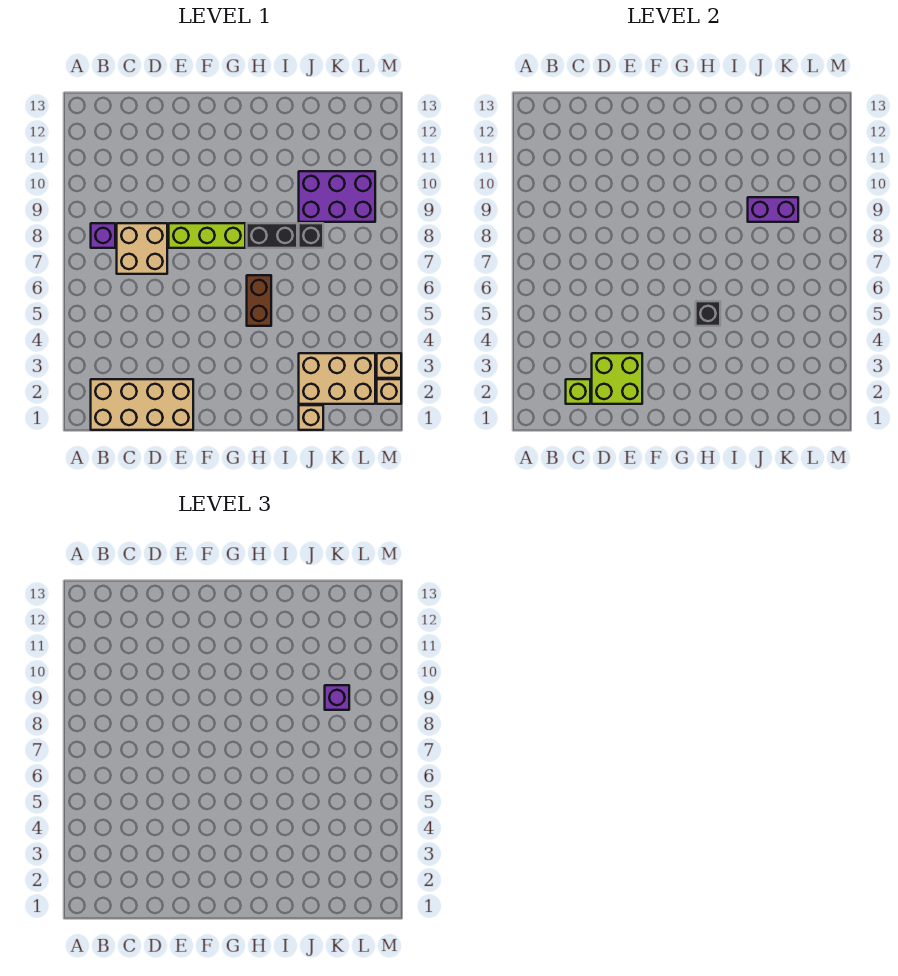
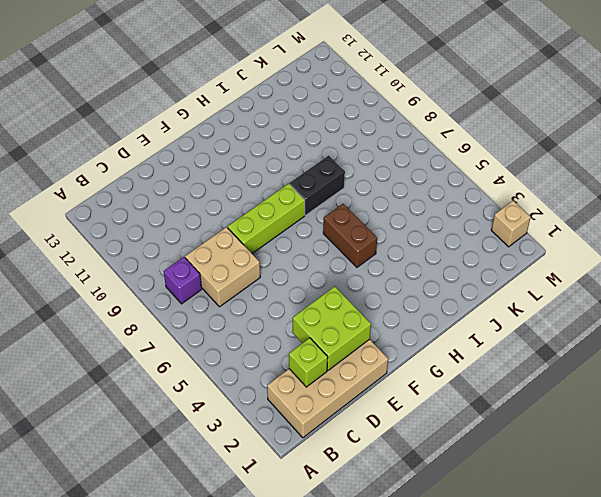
none -> tan 1x1 brick [299,405,323,430]
none -> tan 2x3 brick [299,353,375,404]
none -> black 1x1 brick [299,223,323,248]

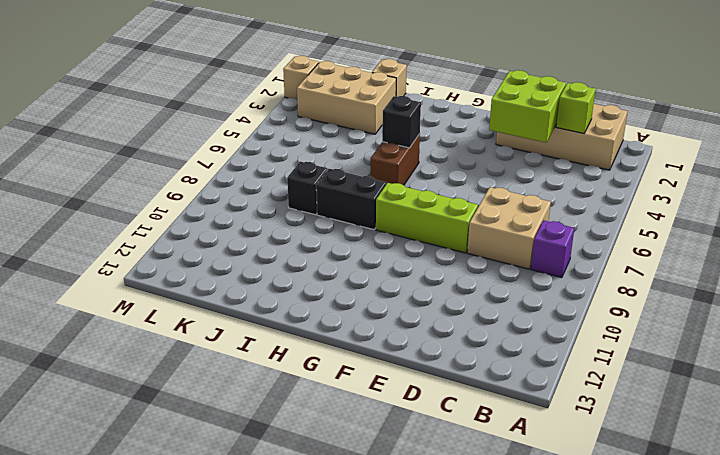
none -> purple 2x3 brick [299,171,375,222]
none -> tan 1x1 brick [377,353,401,378]
none -> purple 1x2 brick [748,197,798,222]

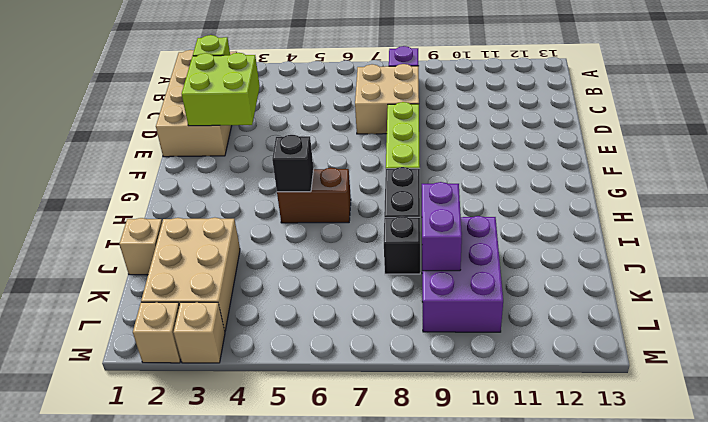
none -> purple 1x1 brick [325,685,349,710]

